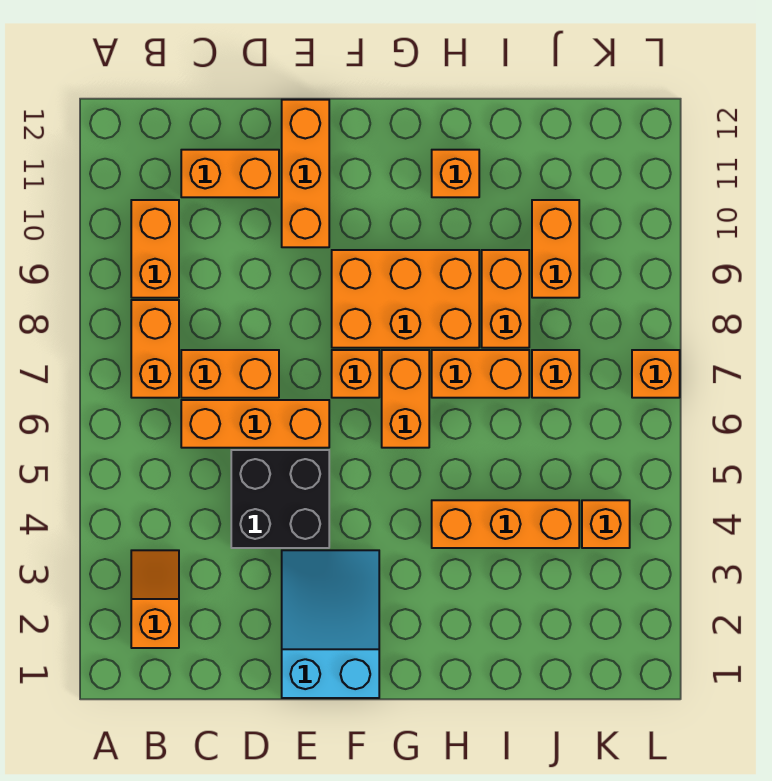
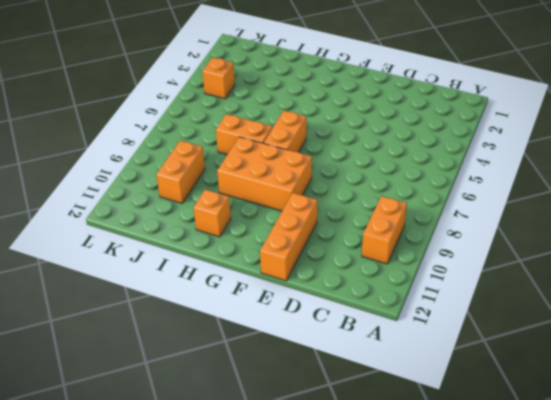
none -> orange 1x2 slope [131,550,179,648]
none -> orange 1x2 brick [131,300,179,398]
none -> orange 1x3 brick [181,400,329,448]

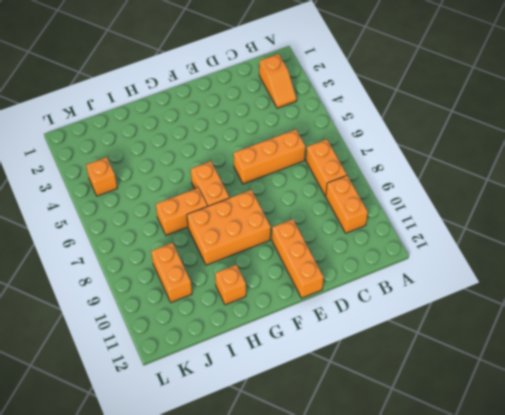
none -> orange 1x2 brick [181,350,279,398]
none -> orange 1x2 brick [181,150,279,197]
none -> black 2x2 brick [231,450,329,548]

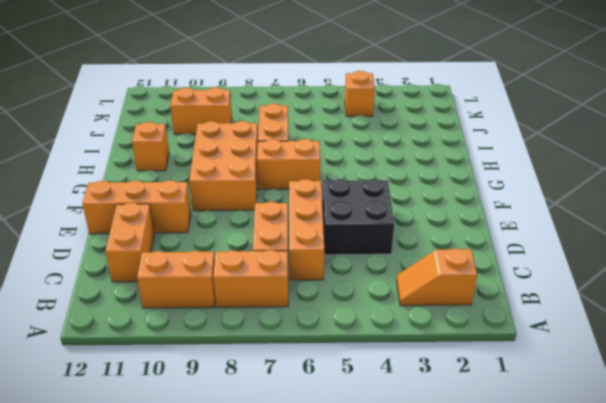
none -> cyan 2x3 slope [282,550,379,698]
none -> orange 1x1 brick [332,350,379,398]
none -> orange 1x3 brick [432,500,579,548]

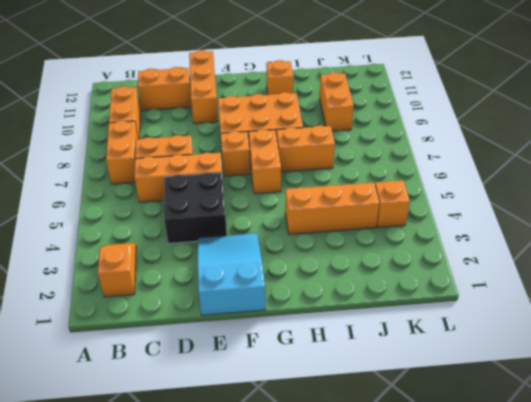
none -> orange 1x2 brick [482,250,529,348]
none -> orange 1x1 brick [532,350,579,398]
none -> orange 1x1 brick [632,350,680,398]

